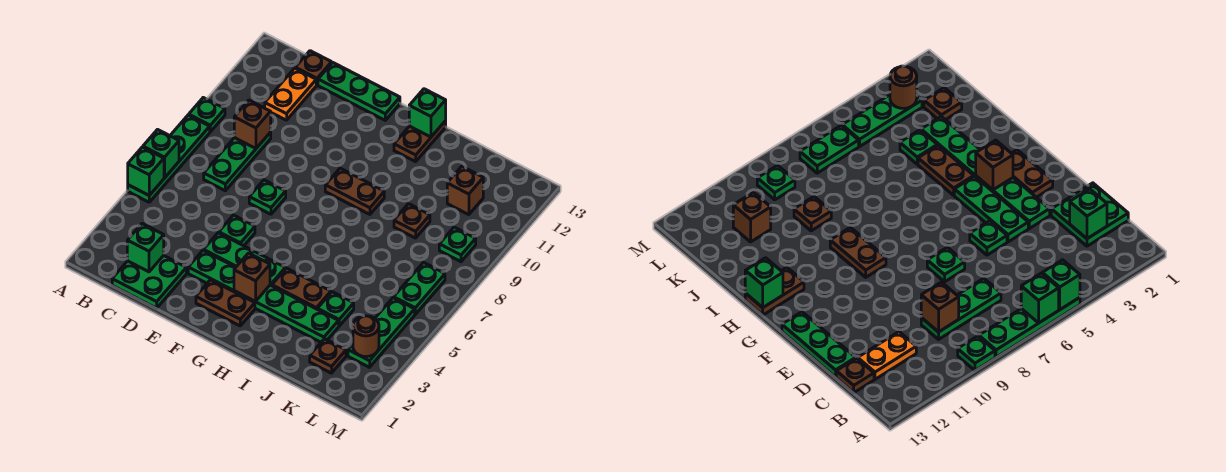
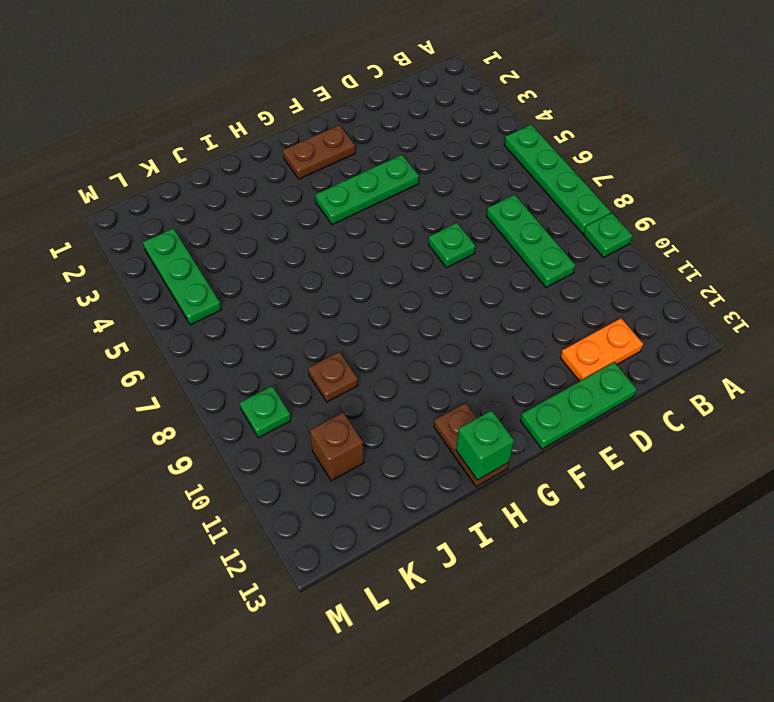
orange 1x2 plate [560,318,643,381] -> orange 1x2 plate turned to [265,68,316,120]
none -> green 2x2 plate [112,256,186,308]
none -> brown 1x1 plate [295,51,332,85]
none -> green 1x6 plate [188,250,339,342]

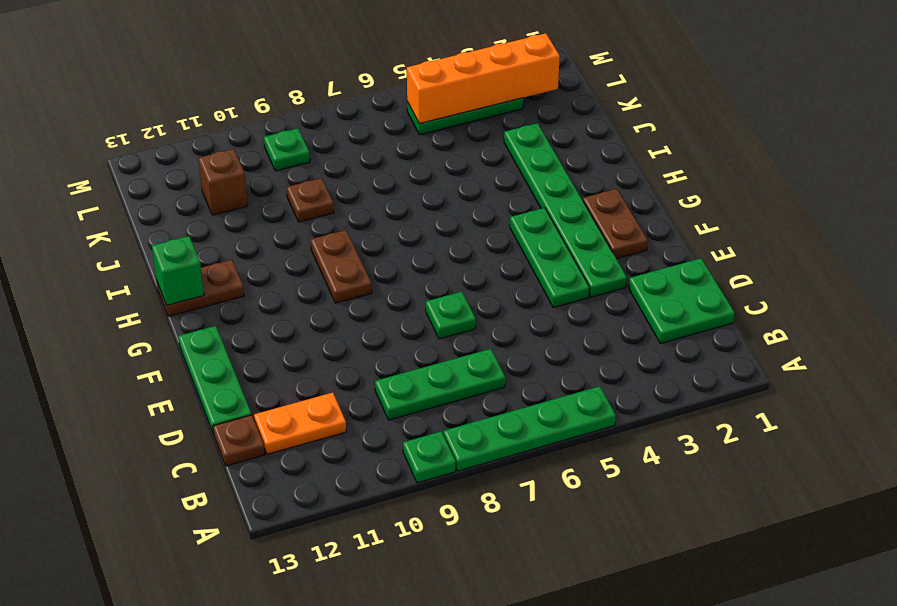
orange 1x4 brick [407,33,560,124] -> brown 1x1 round brick [353,316,379,357]
none -> green 1x1 plate [219,215,255,246]
none -> brown 1x2 plate [272,268,331,309]
none -> green 1x1 plate [318,292,354,326]

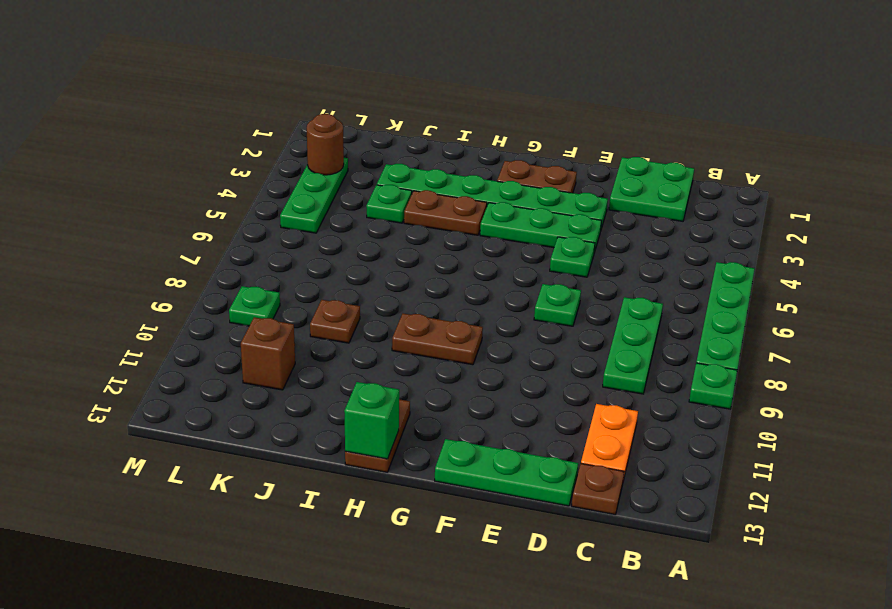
none -> brown 1x1 plate [310,339,346,373]
none -> green 1x2 plate [394,263,445,314]
none -> green 1x1 brick [128,147,164,195]

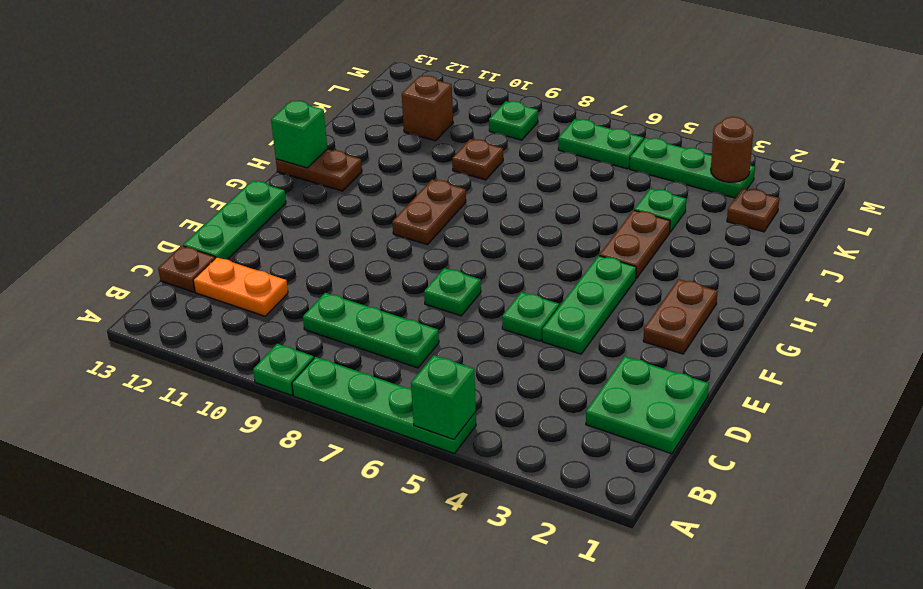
none -> green 1x6 plate [188,250,339,342]
none -> green 1x1 brick [143,130,179,178]
none -> green 1x1 brick [127,224,164,272]

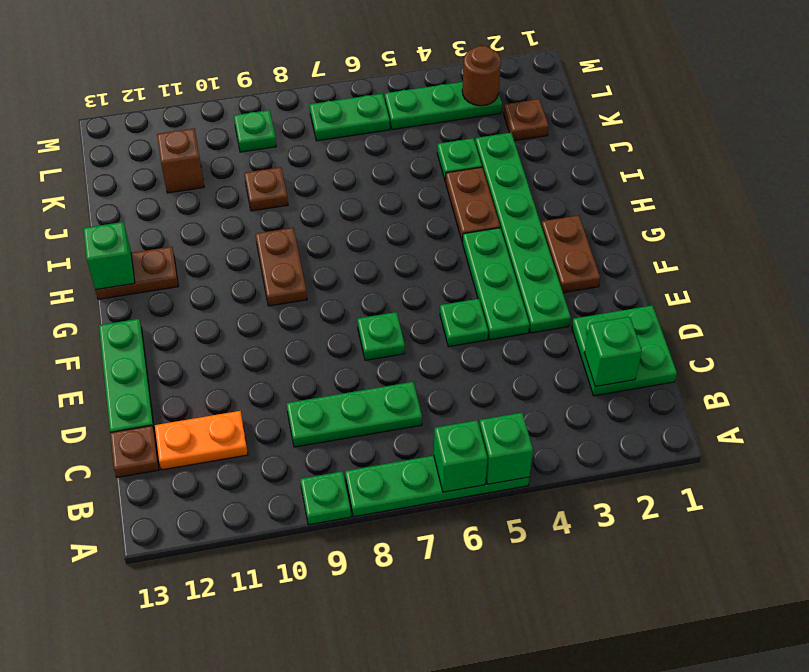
none -> brown 1x1 brick [234,100,271,148]
none -> brown 1x1 brick [234,253,270,302]

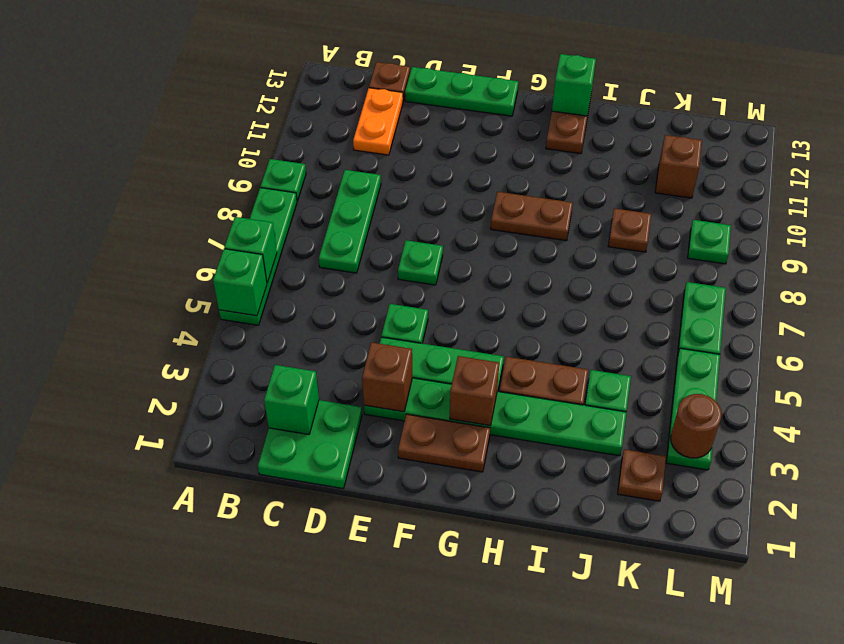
brown 1x1 brick [362,342,412,412] -> brown 1x1 brick moved to [234,100,271,148]

